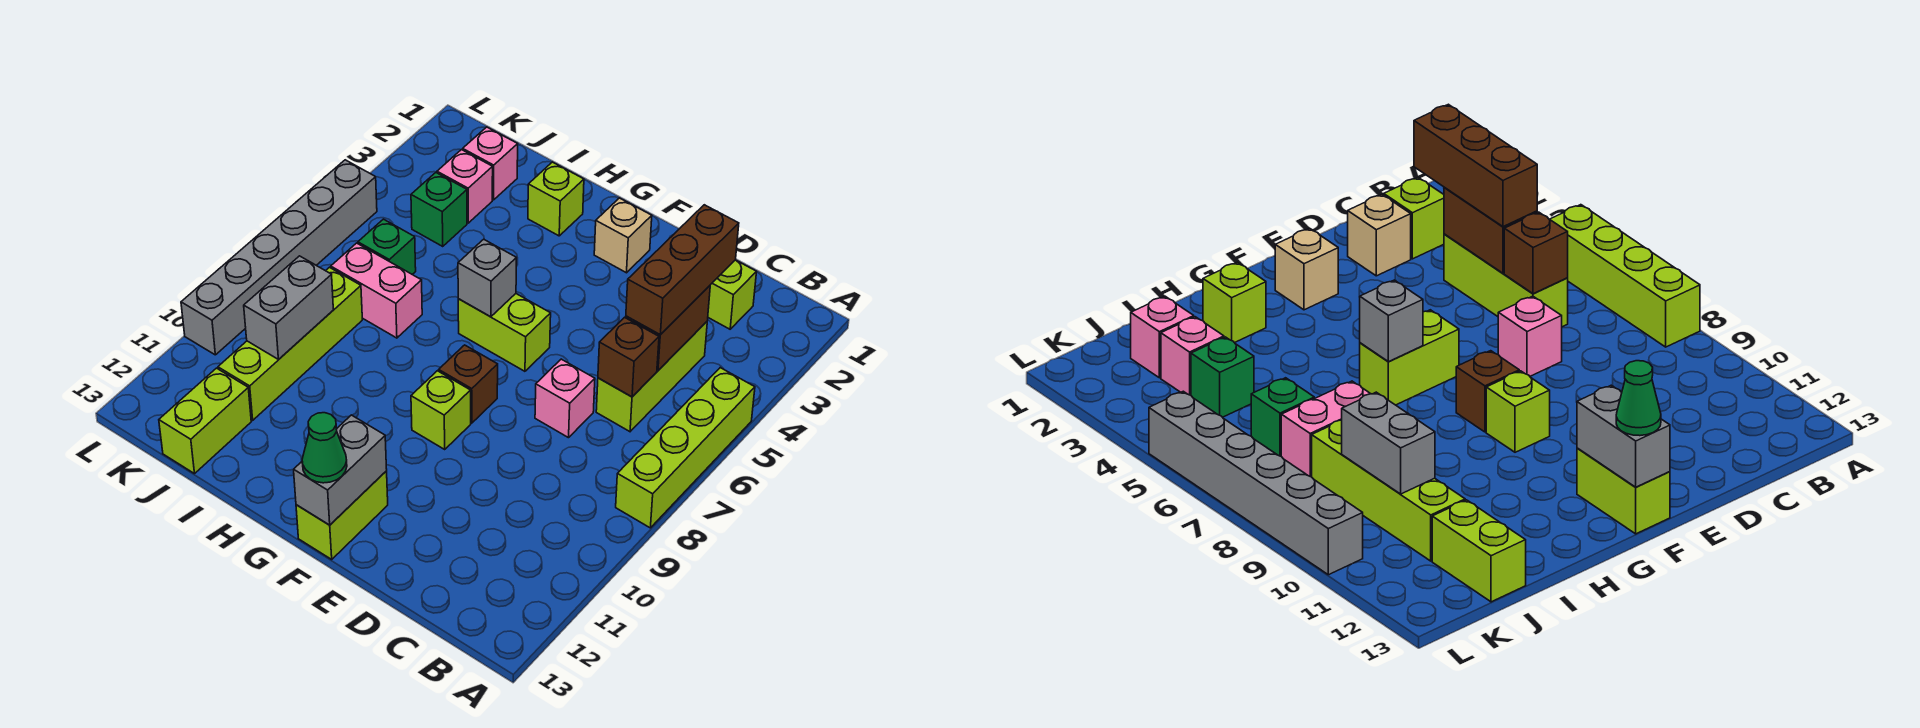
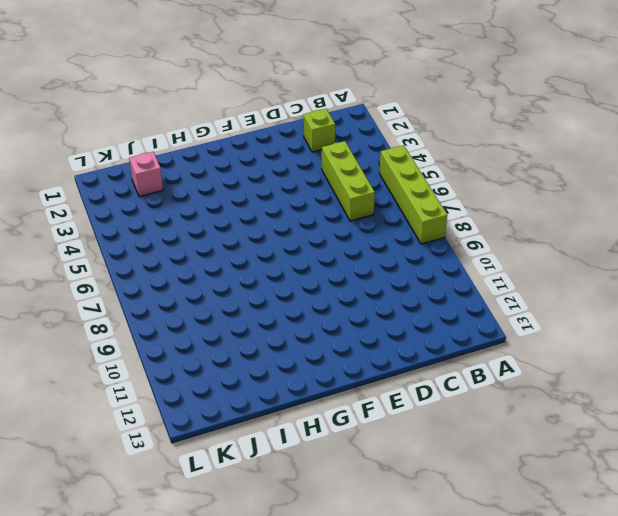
none -> tan 1x1 brick [1348,195,1411,276]
none -> pink 1x1 brick [535,359,595,438]
none -> tan 1x1 brick [594,198,652,273]

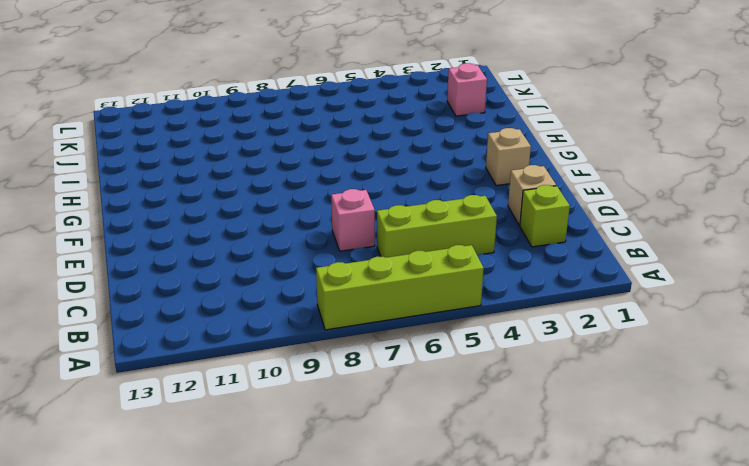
none -> lime 1x2 brick [458,294,551,371]
none -> brown 1x1 brick [439,345,498,423]
none -> lime 1x1 brick [411,371,471,449]

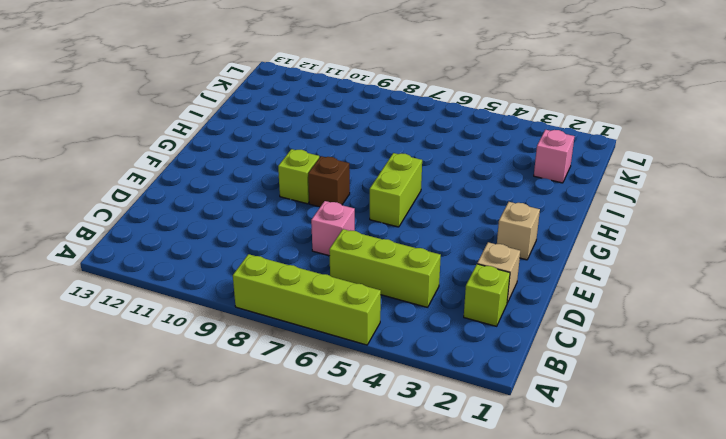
none -> lime 1x2 brick [296,471,388,559]
none -> lime 1x1 brick [528,162,584,236]
none -> pink 1x2 brick [331,243,422,338]

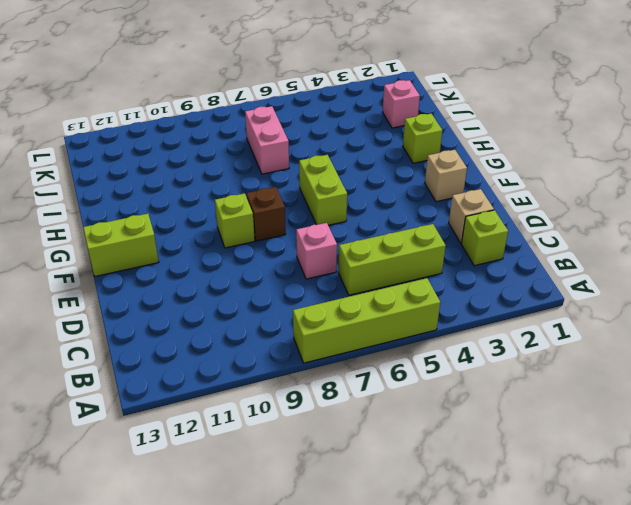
none -> pink 1x1 brick [437,150,493,223]
none -> green 1x1 brick [411,173,467,246]
none -> green 1x1 brick [358,219,416,274]

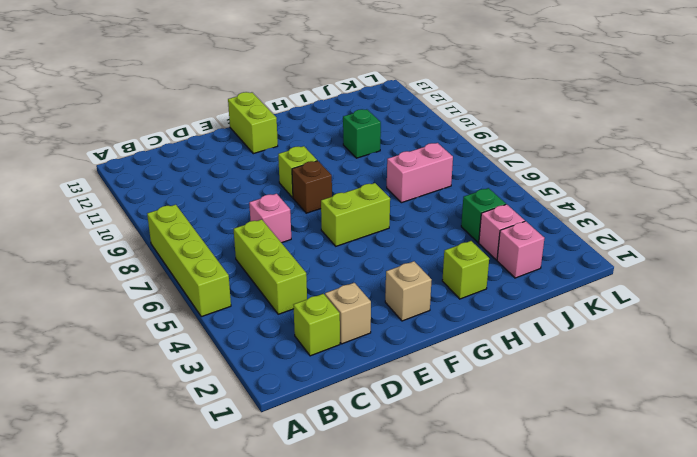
green 1x1 brick [343,109,381,158] -> green 1x1 brick moved to [358,219,416,274]
none -> lime 1x4 brick [218,267,362,420]
none -> lime 1x2 brick [159,368,251,474]
none -> grey 1x6 brick [181,160,377,355]

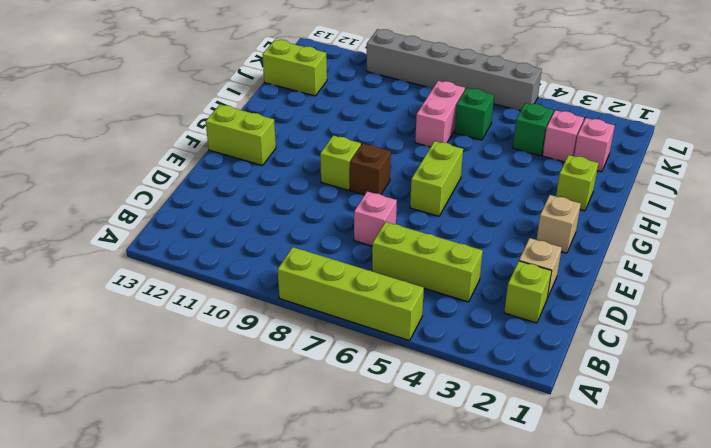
none -> lime 1x4 brick [218,267,362,420]
none -> brown 1x2 brick [626,286,710,370]
none -> brown 1x1 brick [598,317,659,397]

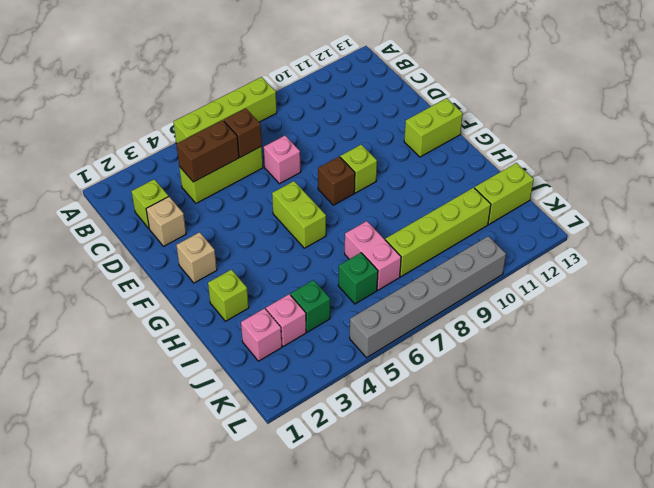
none -> grey 1x2 brick [294,415,387,525]
none -> grey 1x1 brick [458,239,517,317]
none -> grey 1x2 brick [244,256,333,359]

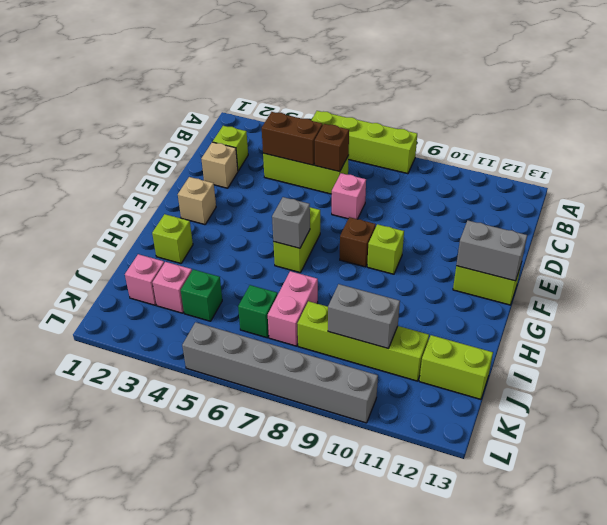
none -> brown 1x3 brick [626,205,739,335]
none -> green 1x1 cone [302,413,347,483]

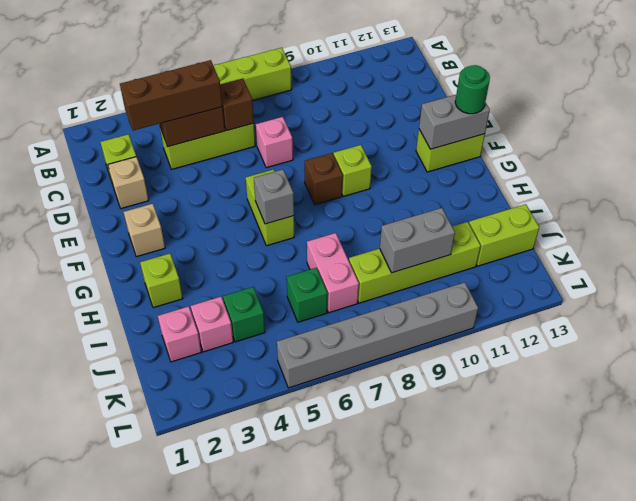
green 1x1 round brick [455,65,490,114] -> green 1x1 cone [302,413,347,483]

